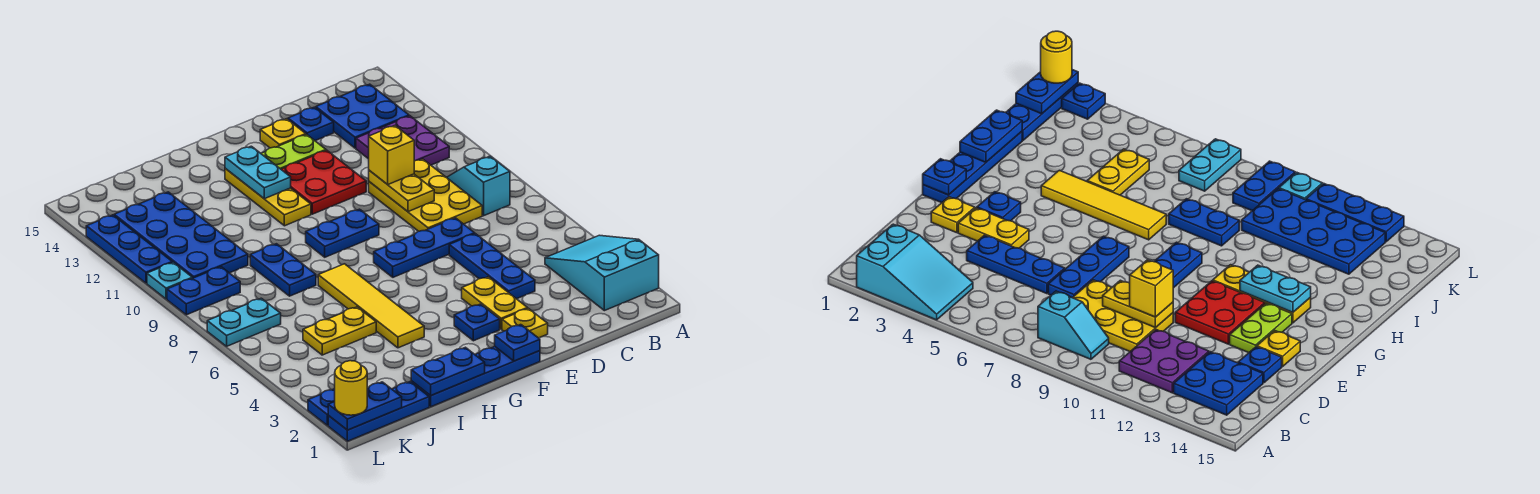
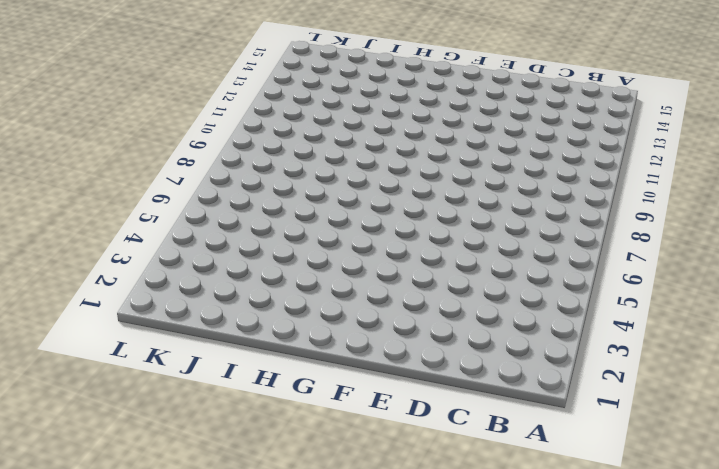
none -> cyan 2x3 slope [545,235,659,311]
none -> cyan 1x2 slope [447,156,510,216]
none -> purple 2x2 plate [356,116,449,165]
none -> blue 2x2 plate [316,84,409,148]

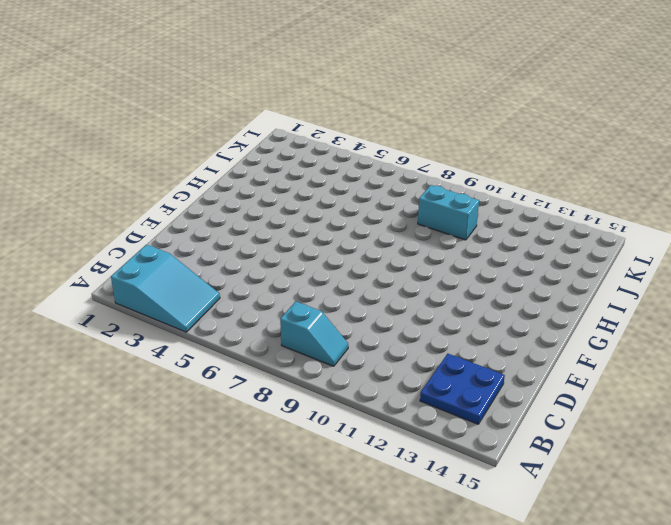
cyan 1x2 brick [418,185,479,240] -> blue 2x4 plate [114,192,248,278]
none -> purple 2x2 plate [356,116,449,165]
none -> yellow 2x3 plate [369,159,482,231]
none -> blue 1x3 plate [449,234,535,299]
none -> blue 1x3 plate [374,218,475,277]

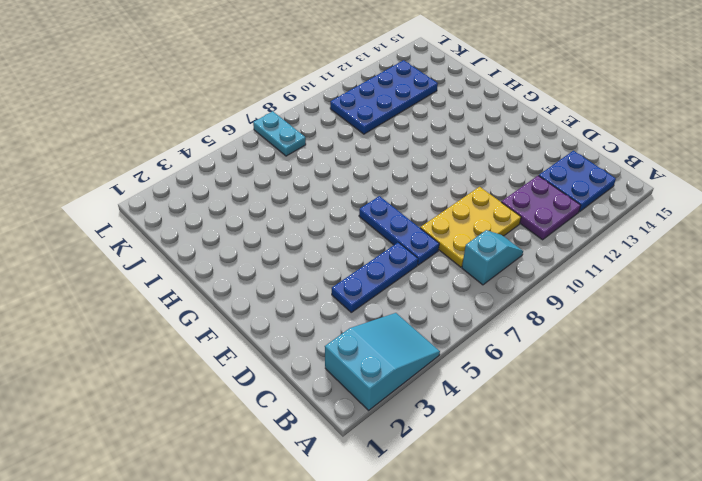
none -> blue 1x1 plate [288,107,334,141]
none -> yellow 1x1 plate [502,308,548,338]
none -> yellow 1x2 plate [462,277,528,329]
none -> red 2x2 plate [281,150,366,214]

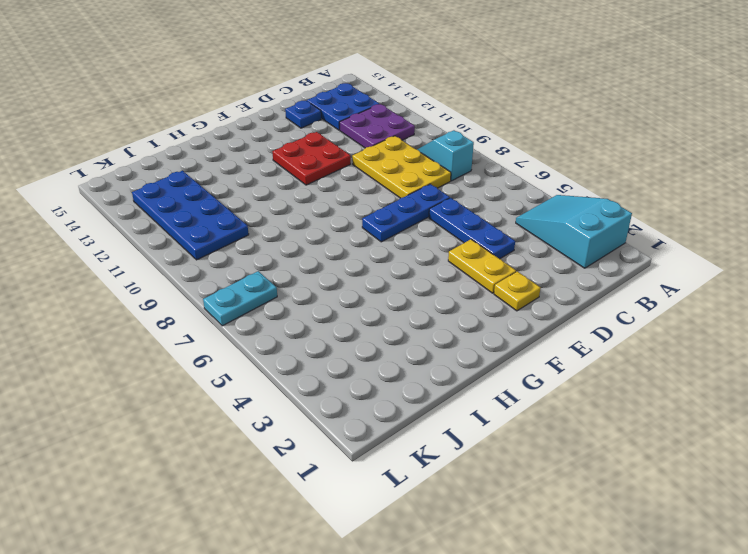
none -> lime 1x2 plate [261,135,326,169]
none -> yellow 1x1 plate [260,119,306,148]
none -> blue 1x4 plate [411,347,540,407]
none -> blue 1x1 plate [454,304,500,341]

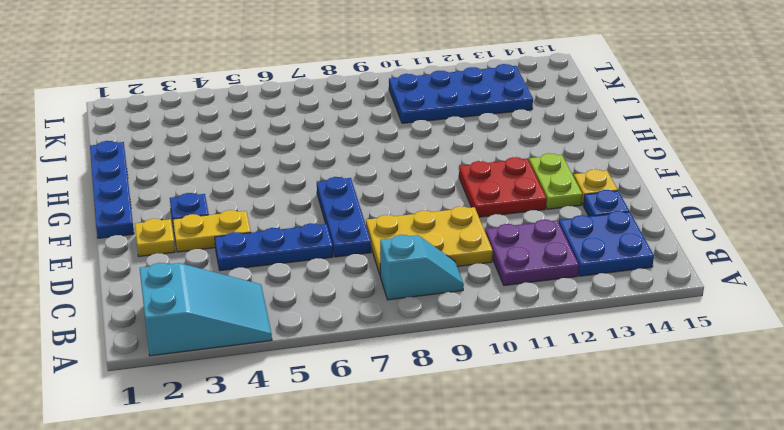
none -> blue 1x2 plate [306,209,379,257]
none -> yellow 1x3 plate [225,169,311,226]
none -> yellow 1x4 tile [318,264,424,348]
none -> yellow 1x2 plate [303,307,376,355]

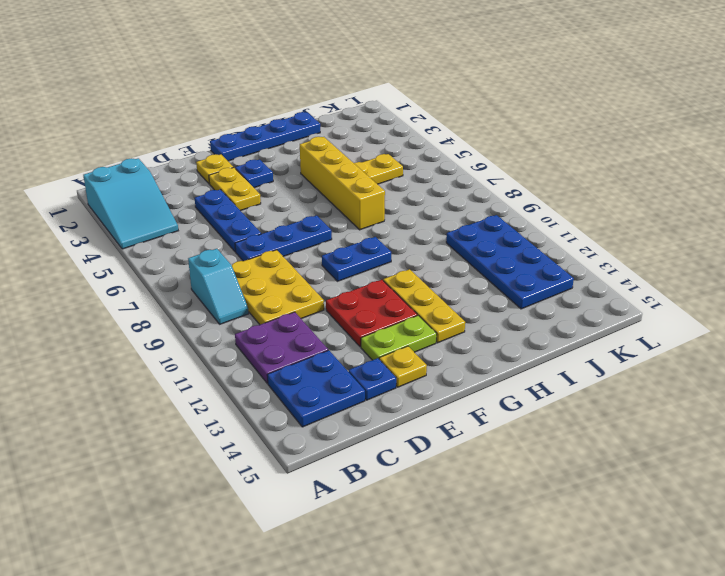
yellow 1x4 brick [300,137,385,230] -> yellow 1x4 tile [318,264,424,348]
none -> blue 1x2 plate [250,244,316,296]
none -> blue 1x3 plate [328,382,429,441]
none -> cyan 1x2 plate [207,298,281,346]
none -> blue 1x2 plate [167,267,240,315]

